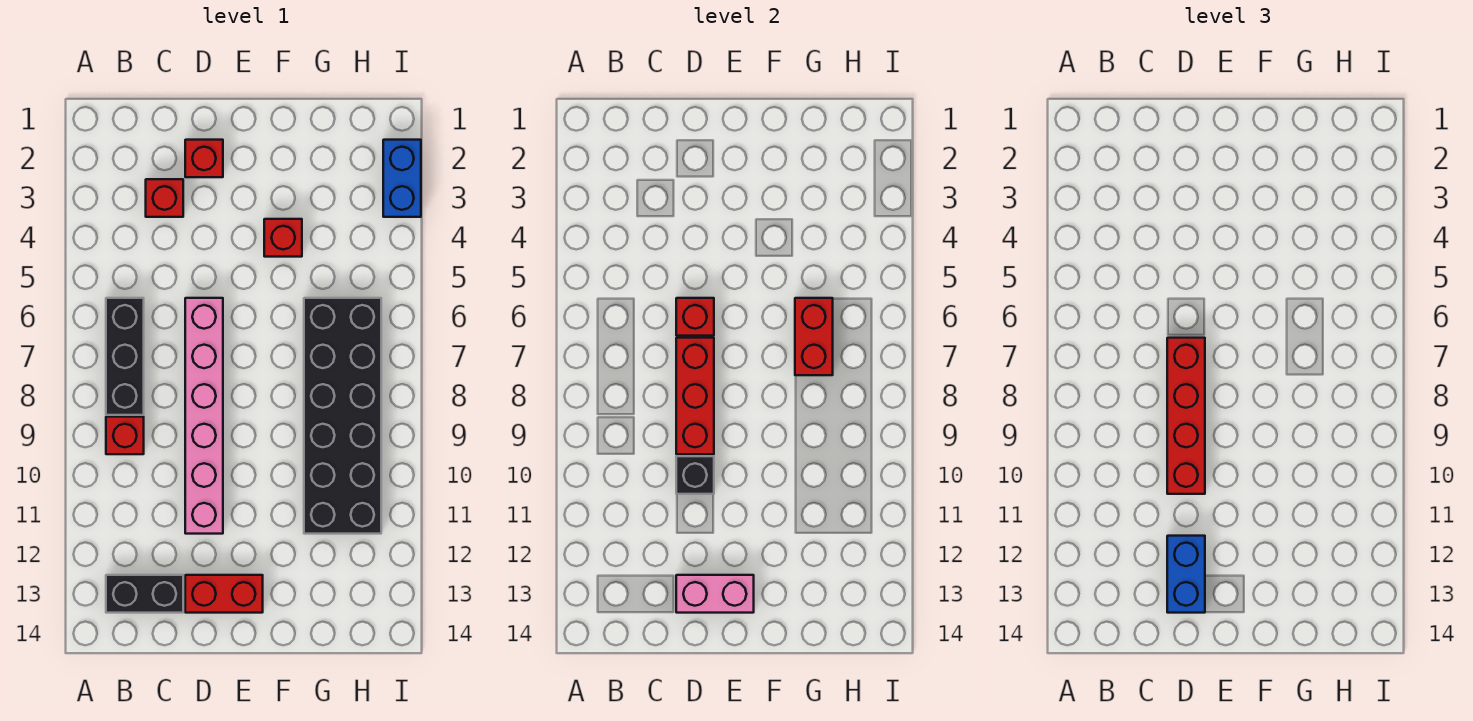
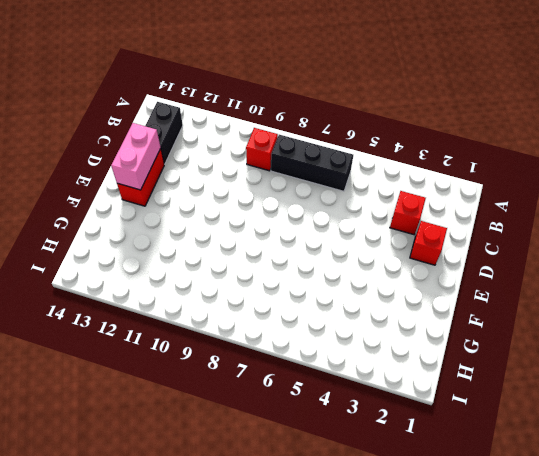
none -> pink 1x6 brick [185,298,223,534]
none -> red 1x1 brick [264,219,302,257]
none -> black 2x6 brick [304,298,381,534]

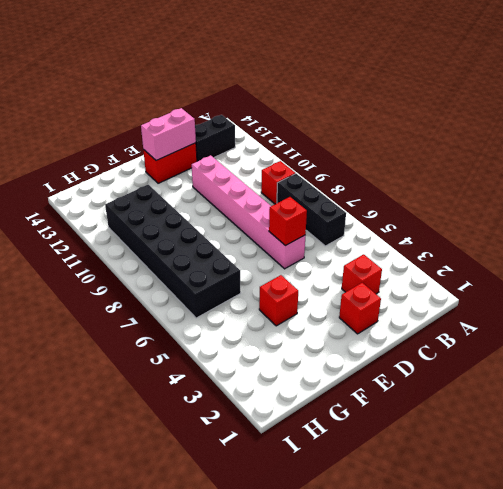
none -> blue 1x2 brick [383,140,421,217]
none -> red 1x3 brick [676,338,714,454]
none -> black 1x1 brick [676,456,714,494]

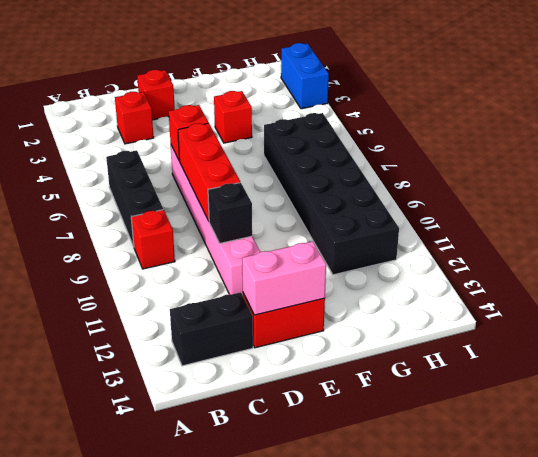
none -> red 1x2 brick [795,298,833,375]
none -> red 1x4 brick [1167,338,1205,494]
none -> blue 1x2 brick [1167,536,1205,613]

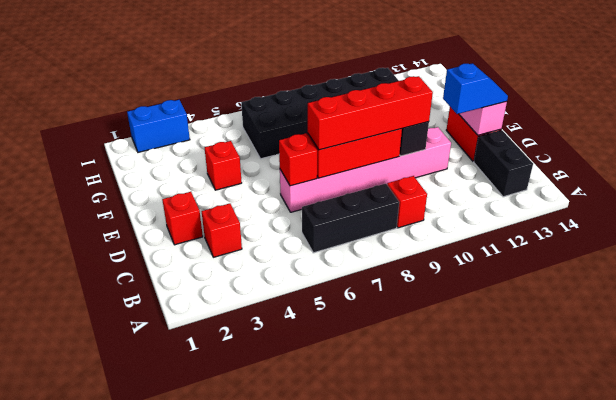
blue 1x2 slope [443,63,508,114] -> blue 1x2 brick [1167,536,1205,613]
none -> red 1x2 brick [795,298,833,375]

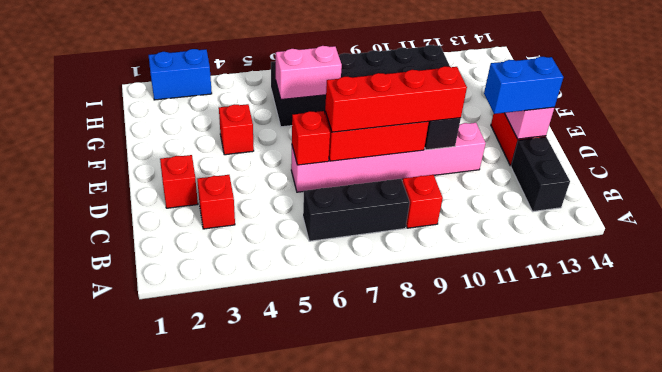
pink 1x2 brick [276,46,342,100] -> red 1x2 brick [795,298,833,375]

